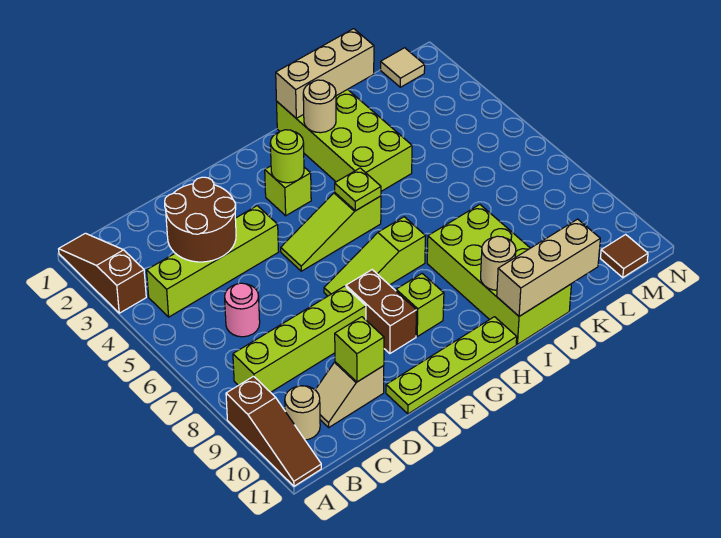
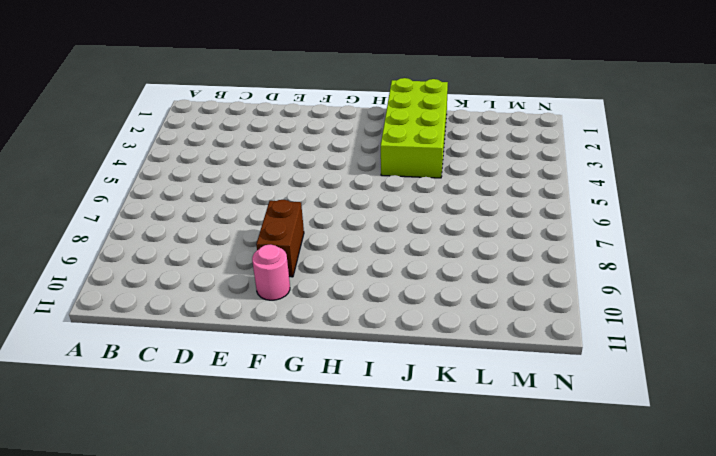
pink 1x1 round brick [252,244,290,300] -> pink 1x1 round brick moved to [225,283,260,337]
none -> brown 1x3 slope [59,233,146,313]
none -> brown 1x3 slope [226,376,321,486]
none -> lime 1x4 brick [147,206,279,317]

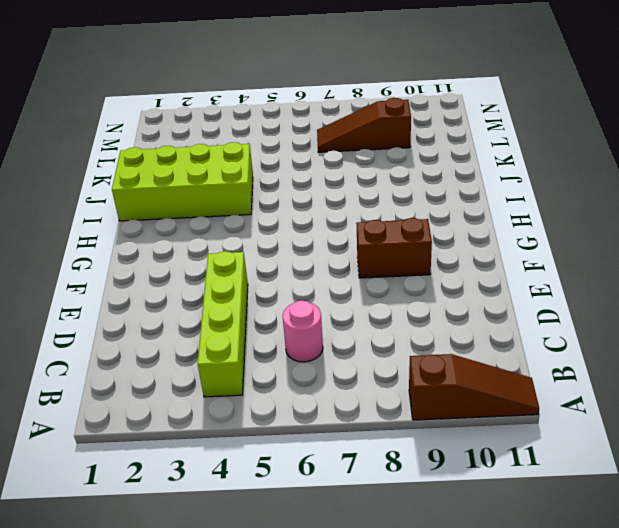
brown 1x3 slope [317,98,411,152] -> brown 1x3 slope moved to [59,233,146,313]
none -> lime 1x4 brick [233,286,366,392]
none -> tan 1x1 round brick [285,386,320,440]
none -> tan 1x2 slope [316,362,384,427]

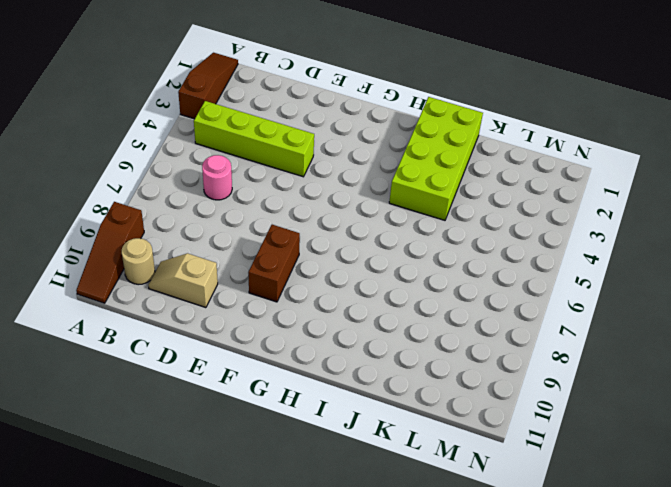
none -> lime 1x4 brick [233,286,366,392]
none -> lime 1x4 plate [386,317,517,414]
none -> lime 1x3 slope [281,193,381,271]

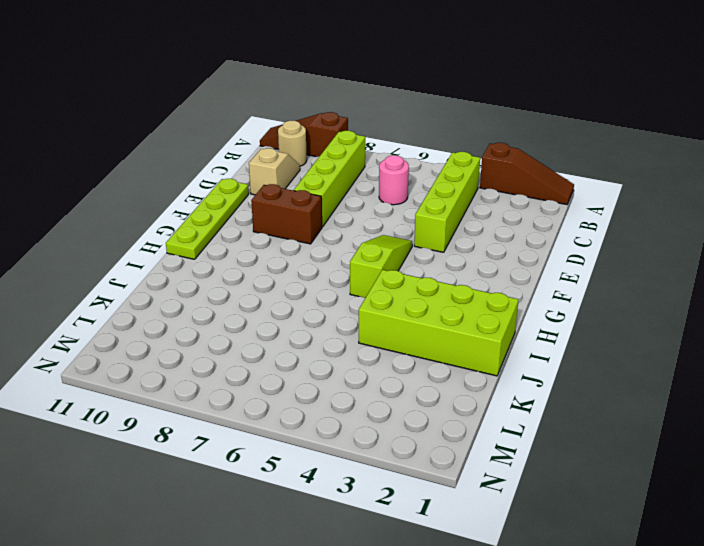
none -> lime 1x3 slope [324,217,425,296]
none -> lime 1x1 brick [265,166,311,216]
none -> lime 1x1 brick [396,274,444,336]

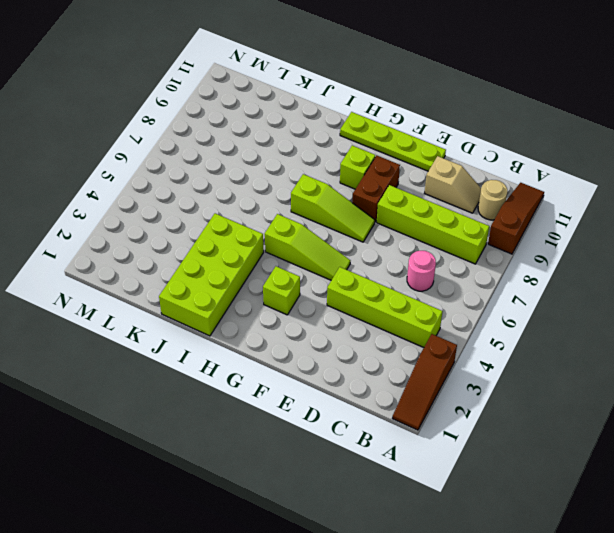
none -> lime 2x4 brick [427,205,571,344]
none -> tan 1x1 tile [381,48,425,87]
none -> brown 1x1 tile [600,234,648,277]

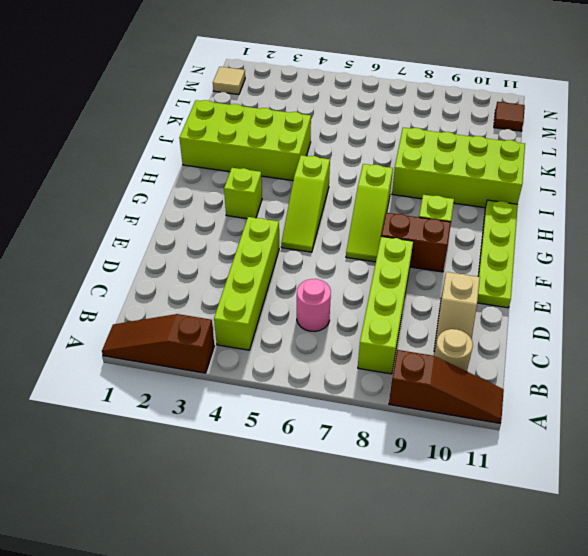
none -> brown 2x2 round brick [165,177,236,262]
none -> lime 1x1 brick [335,317,384,382]
none -> lime 1x1 round brick [270,130,304,183]

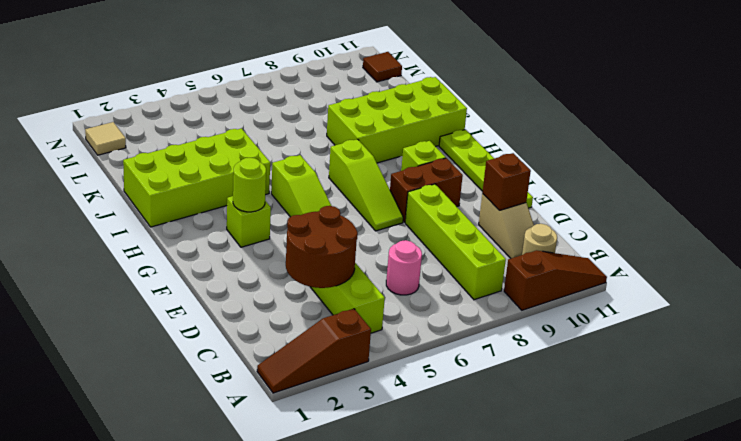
brown 1x1 brick [482,153,531,211] -> lime 1x1 brick [335,317,384,382]
none -> lime 1x1 plate [335,168,381,211]
none -> tan 1x3 brick [276,29,374,118]
none -> tan 1x1 round brick [303,80,336,133]

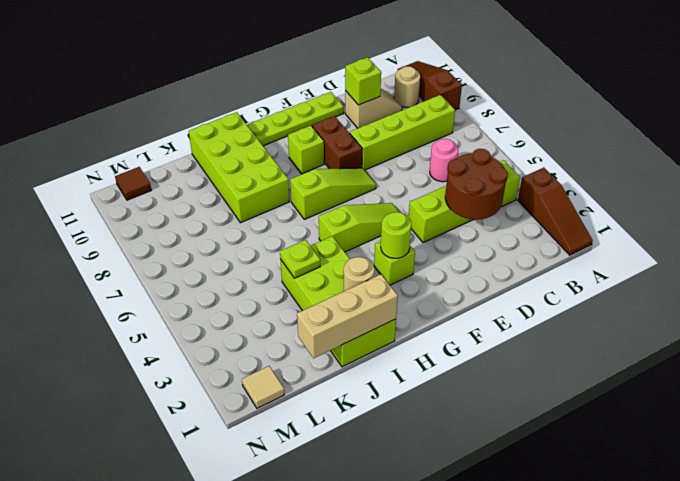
lime 1x1 plate [280,240,320,278] -> lime 1x1 plate moved to [335,168,381,211]
none -> tan 1x1 round brick [481,236,516,290]
none -> tan 1x3 brick [497,219,600,316]

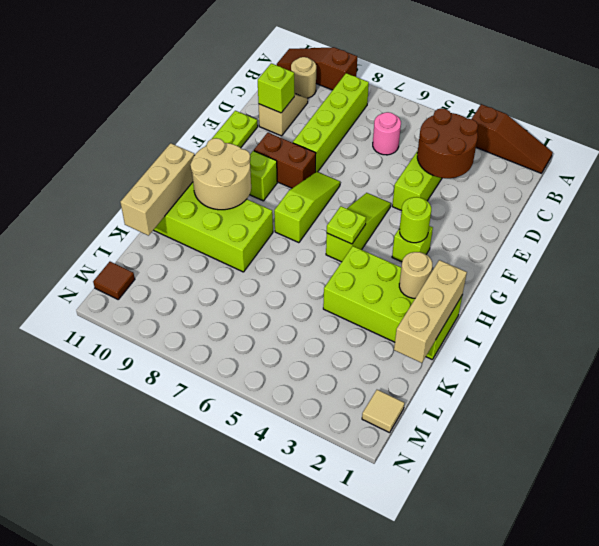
tan 2x2 round brick [190,138,251,210] -> tan 1x1 round brick [481,236,516,290]

